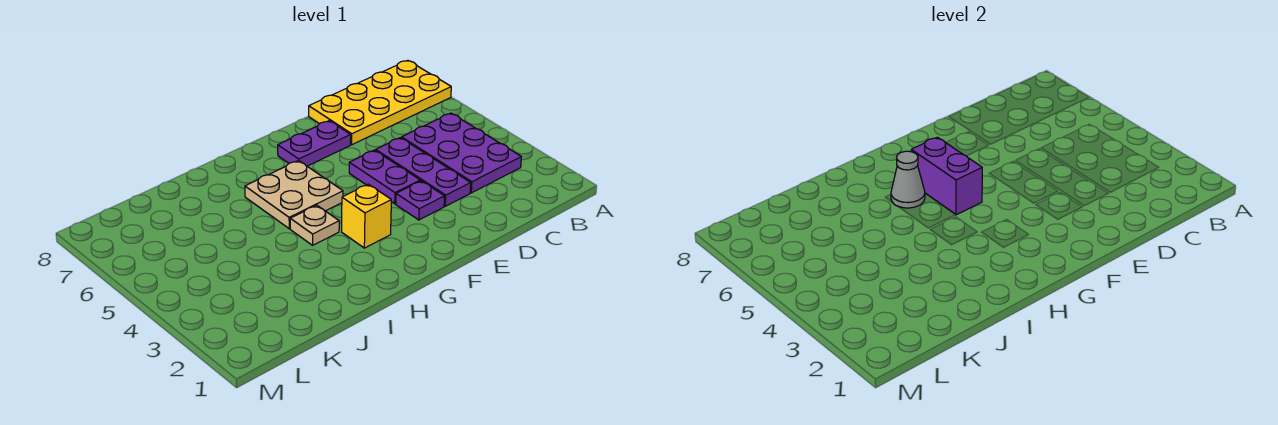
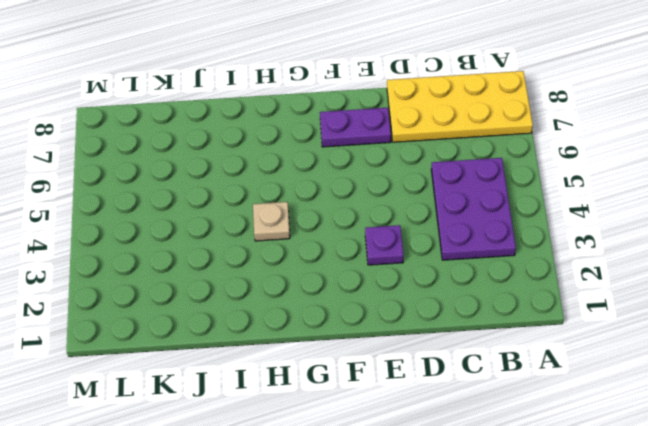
none -> purple 1x3 plate [376,138,471,206]
none -> purple 1x2 plate [349,150,420,204]

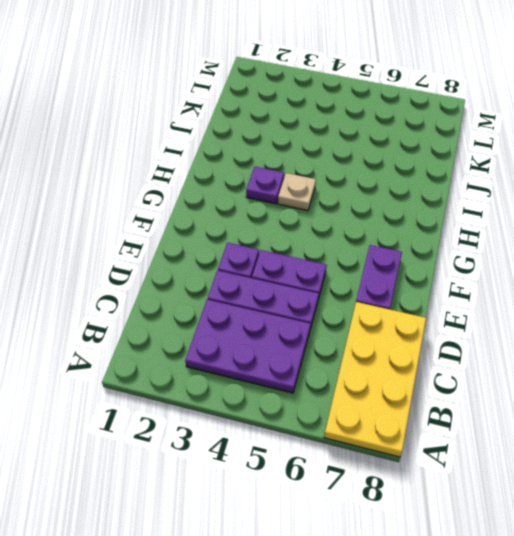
purple 1x1 plate [246,167,284,204] -> none
none -> yellow 1x1 brick [342,184,391,248]
none -> tan 2x2 plate [245,160,343,229]

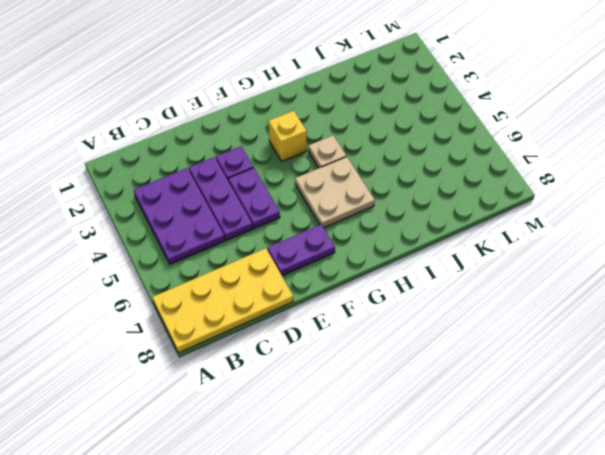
none -> purple 1x2 brick [911,137,982,215]
none -> grey 1x1 cone [891,151,925,208]

